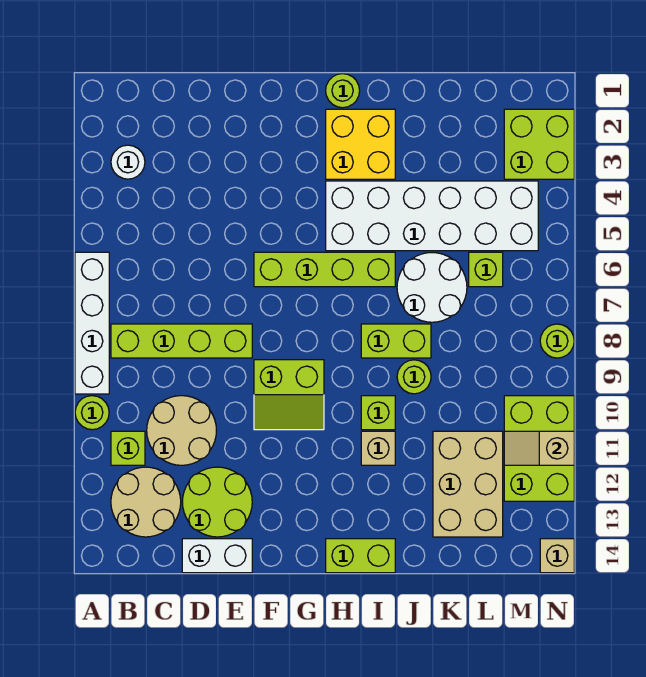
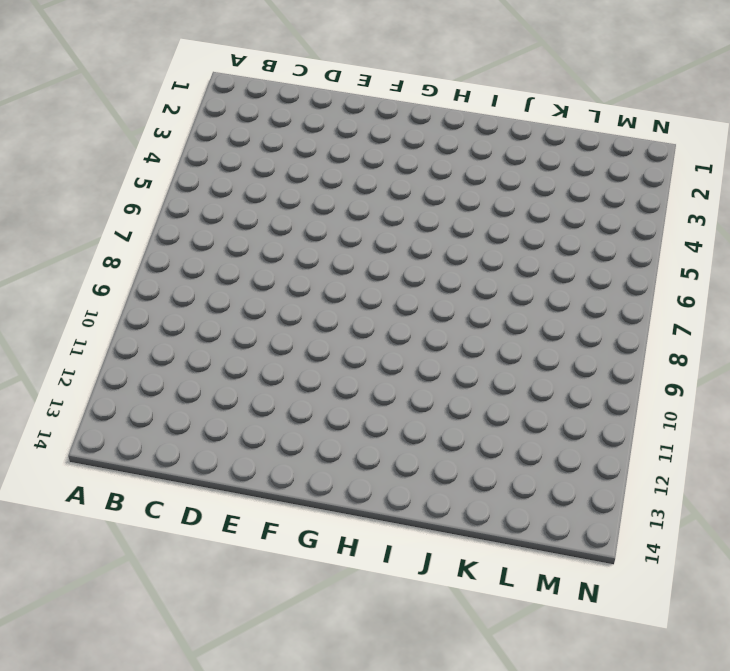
none -> white 1x4 brick [75,252,109,394]
none -> lime 1x1 round brick [75,396,109,430]
none -> white 1x1 round brick [111,145,145,179]

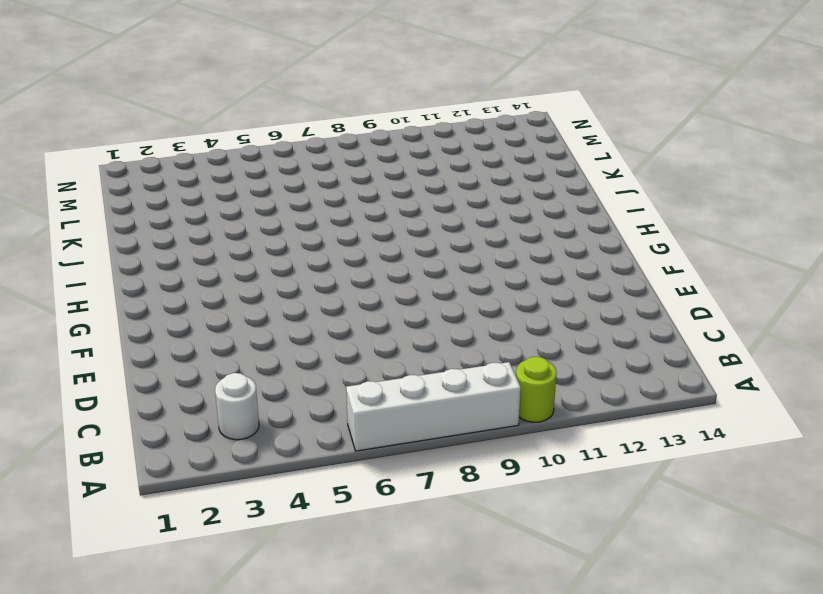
none -> lime 1x4 brick [111,324,252,358]
none -> lime 1x1 brick [111,431,145,465]
none -> tan 2x2 round brick [111,467,181,537]

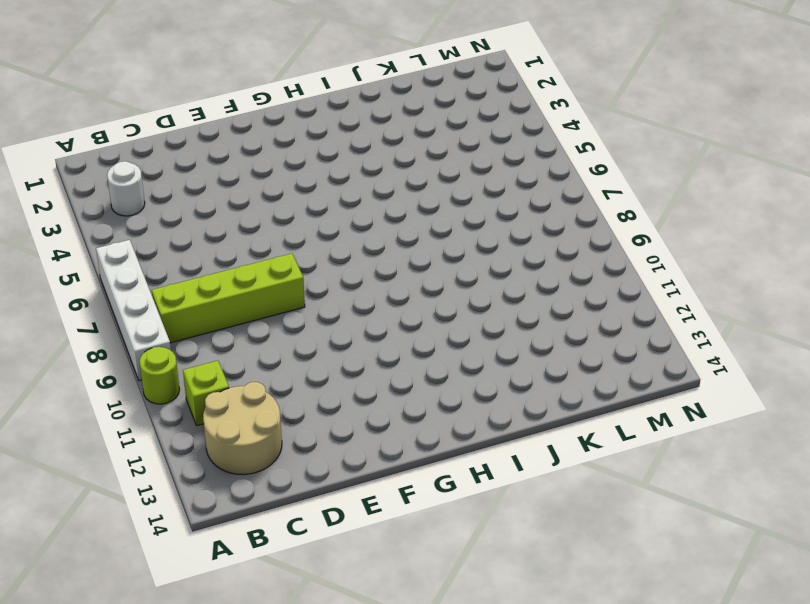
none -> tan 2x2 round brick [147,396,216,465]
none -> lime 2x2 round brick [182,467,252,537]
none -> white 1x2 brick [182,539,252,573]

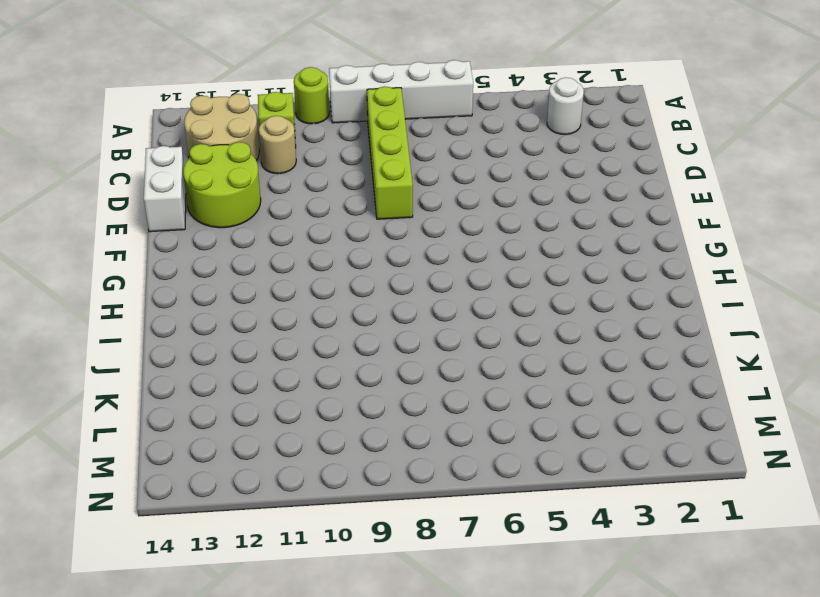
tan 1x1 round brick [259,116,296,174] -> tan 2x2 round brick [147,396,216,465]
none -> lime 1x4 brick [254,252,395,287]
none -> lime 2x2 slope [254,360,324,430]
none -> lime 1x1 round brick [326,74,360,108]

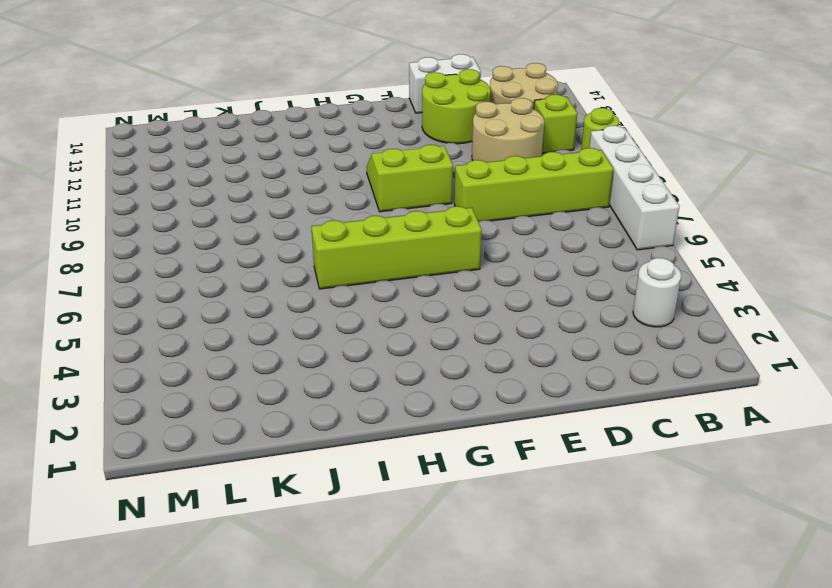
none -> lime 1x1 round brick [326,74,360,108]
none -> yellow 2x2 brick [326,109,395,179]
none -> white 2x6 brick [326,181,538,251]

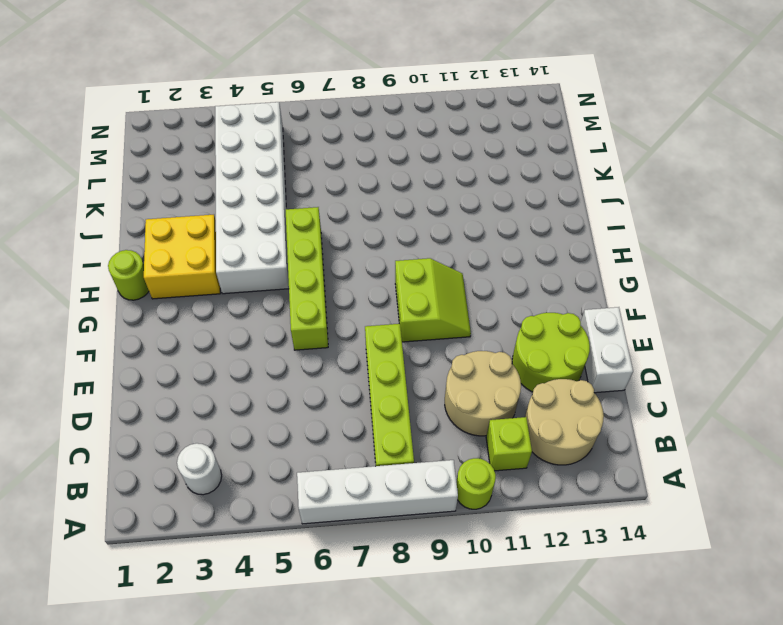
none -> lime 1x2 brick [326,539,395,573]
none -> lime 1x2 brick [361,324,431,358]
none -> lime 1x1 brick [361,396,395,430]

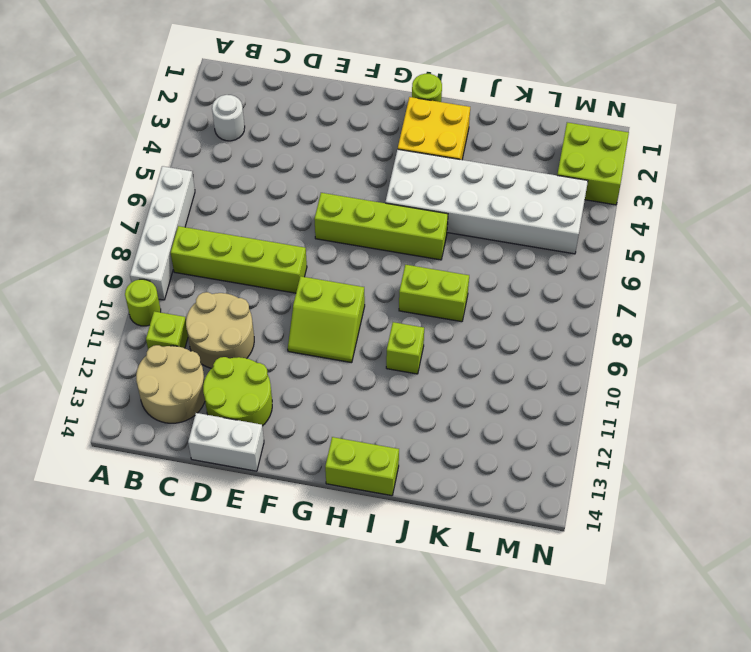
none -> tan 1x1 brick [361,431,395,465]
none -> white 2x2 round brick [397,253,467,322]
none -> lime 1x1 round brick [397,360,431,394]

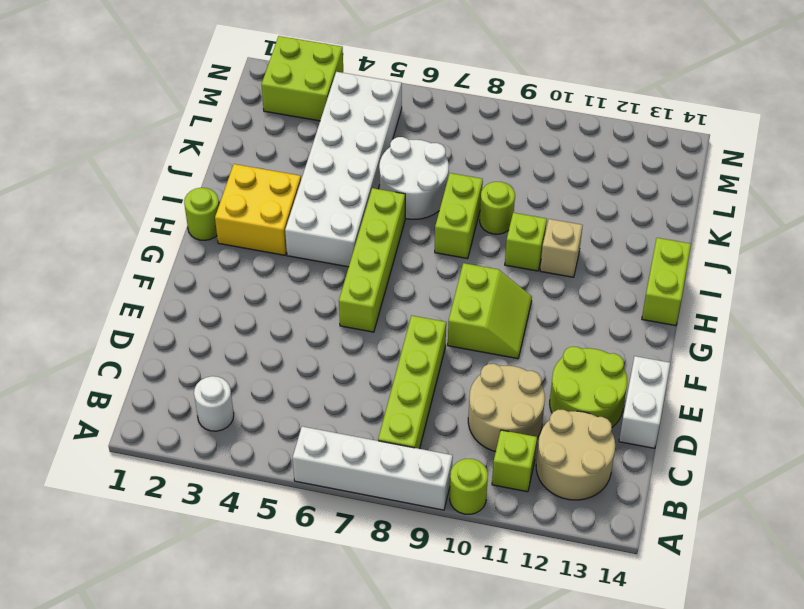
none -> tan 2x3 brick [433,431,503,537]
none -> lime 1x1 brick [469,252,503,287]
none -> lime 2x3 brick [504,396,574,501]

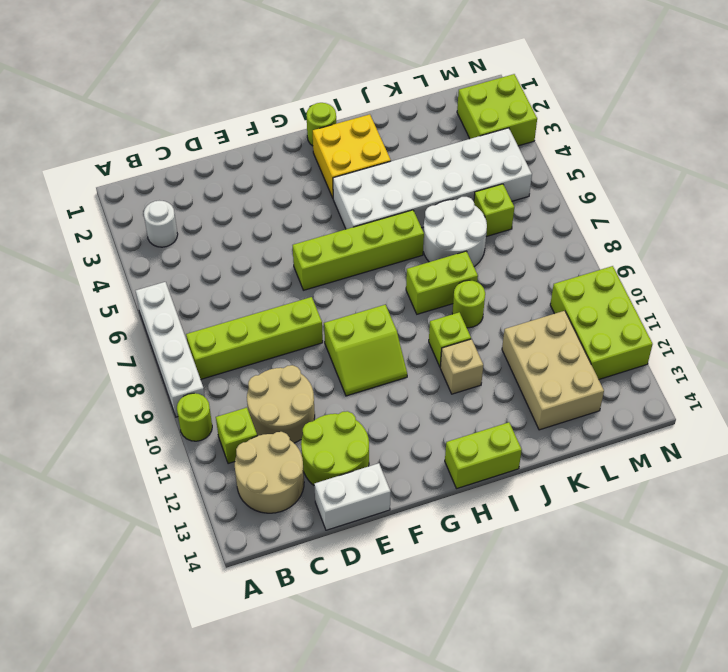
none -> lime 1x1 round brick [540,324,574,358]
none -> tan 1x1 brick [540,539,574,573]
none -> tan 1x2 slope [504,431,574,465]

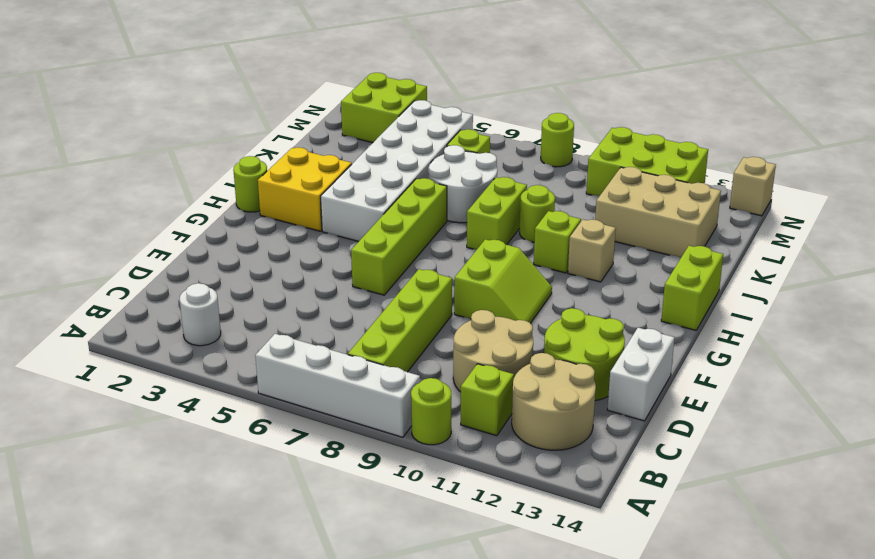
none -> tan 1x2 slope [504,431,574,465]

